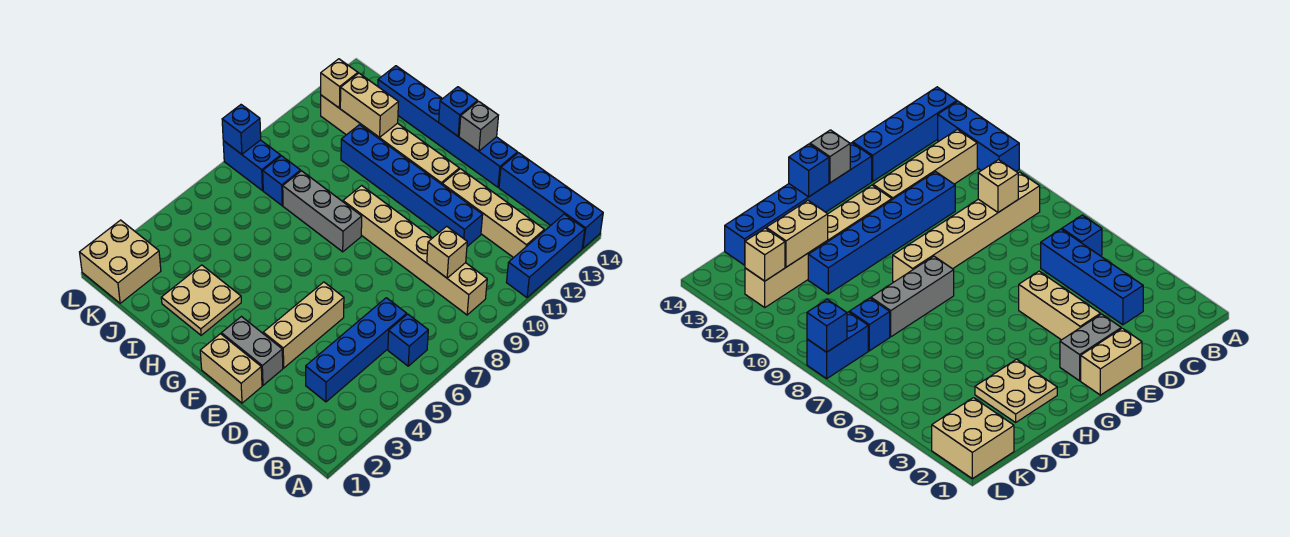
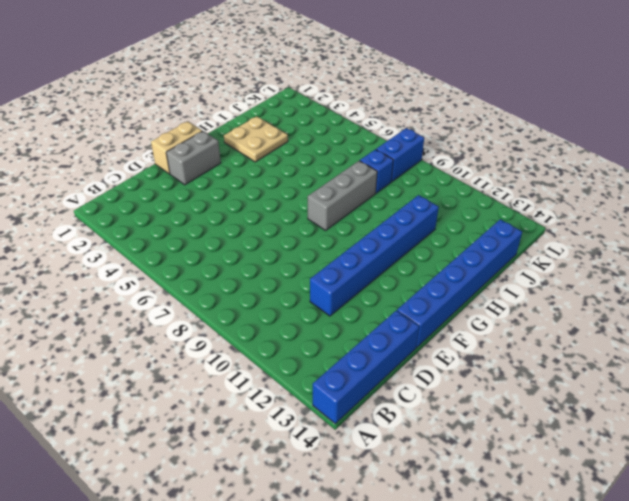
none -> blue 1x3 brick [507,214,585,298]
none -> blue 1x1 brick [388,314,428,366]
none -> tan 1x6 brick [343,185,487,315]

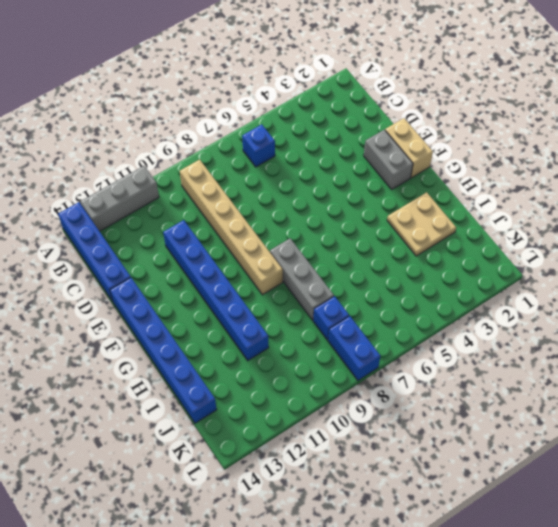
grey 1x3 brick [80,166,159,231] -> blue 1x3 brick [507,214,585,298]
none -> tan 1x4 brick [442,169,544,258]
none -> blue 1x4 brick [306,298,407,402]
none -> tan 1x3 brick [263,282,344,368]

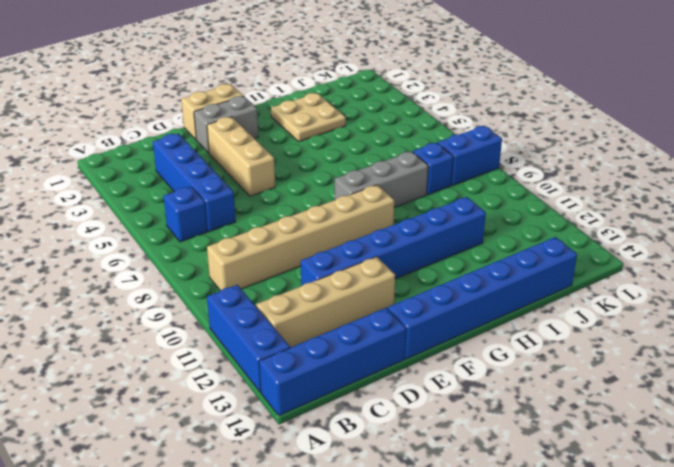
none -> tan 1x6 brick [321,95,459,184]
none -> tan 2x2 brick [80,220,161,303]
none -> tan 1x1 brick [427,226,467,278]

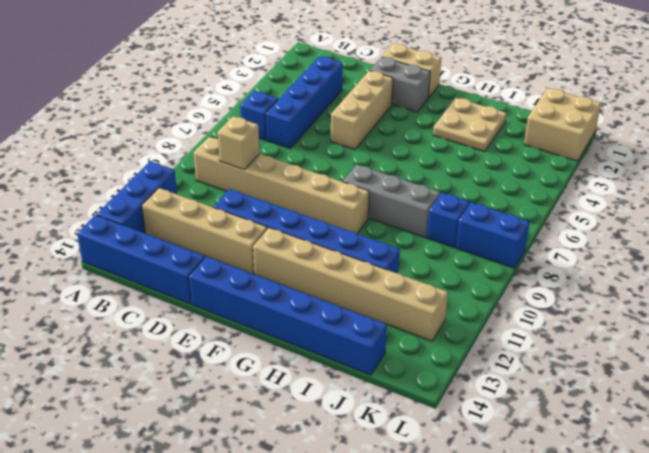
none -> grey 1x1 brick [459,101,498,151]
none -> blue 1x1 brick [439,87,477,136]
none -> tan 1x2 brick [340,73,398,137]

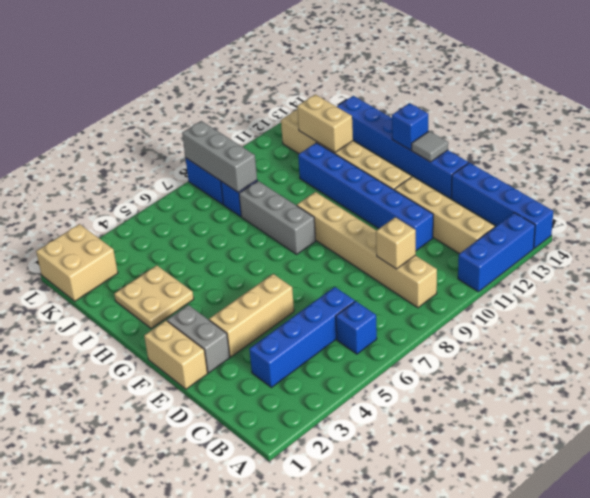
grey 1x1 tile [412,131,448,162] -> grey 1x1 brick [459,101,498,151]
grey 1x3 brick [182,121,257,192] -> blue 1x1 brick [222,105,261,154]
none -> tan 1x1 brick [321,59,358,108]

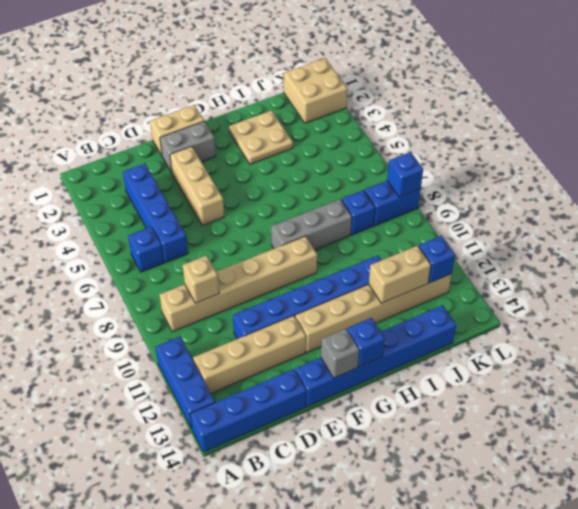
blue 1x1 brick [419,236,455,283] -> tan 1x1 brick [321,59,358,108]

